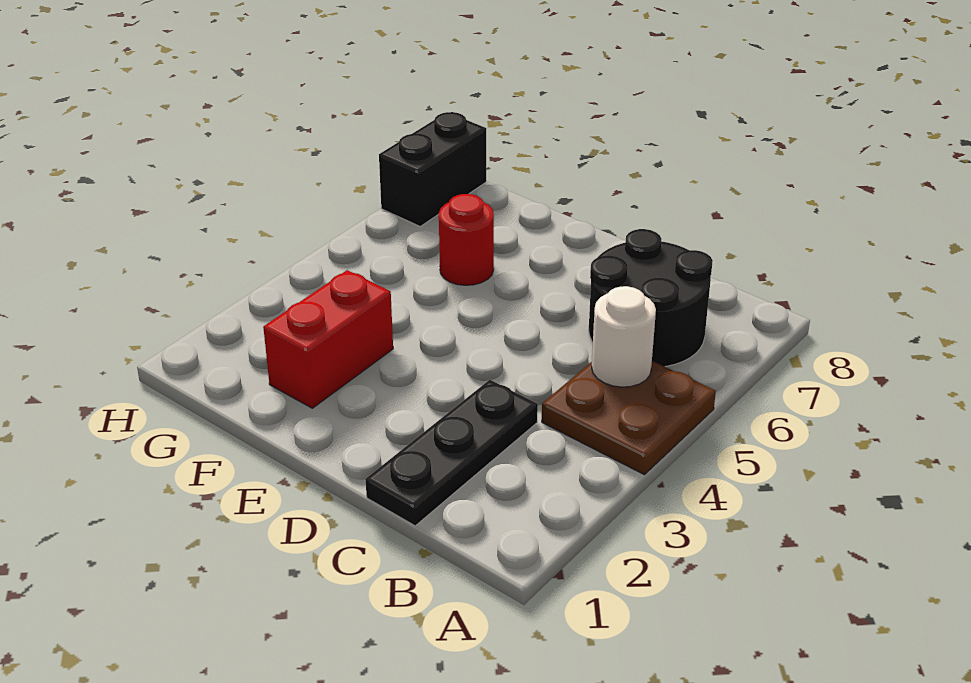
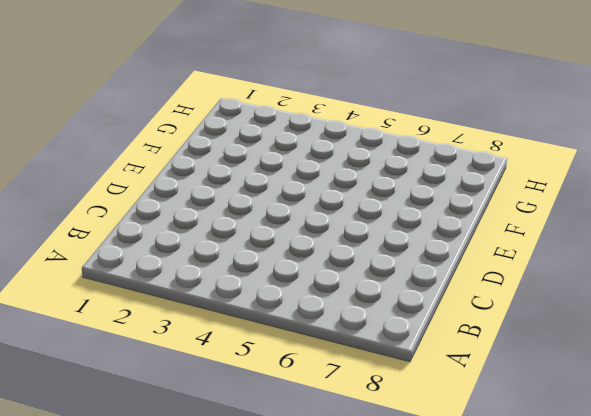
none -> brown 2x2 plate [542,361,716,475]
none -> black 2x2 round brick [589,229,713,367]

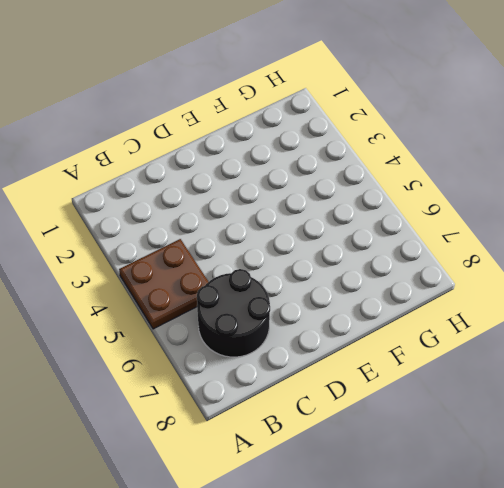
none -> black 1x3 plate [365,380,538,526]
none -> red 1x2 brick [263,270,393,408]

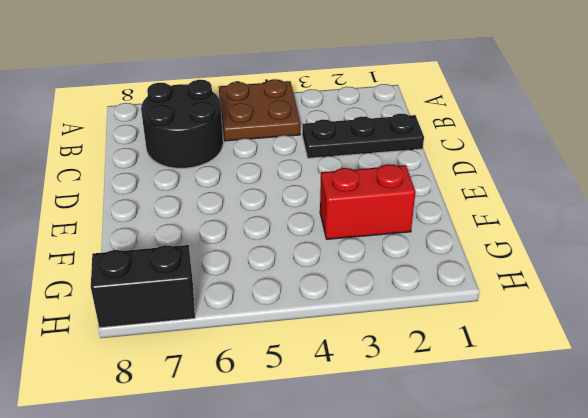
none -> red 1x1 round brick [439,194,494,285]
none -> white 1x1 round brick [592,286,656,387]

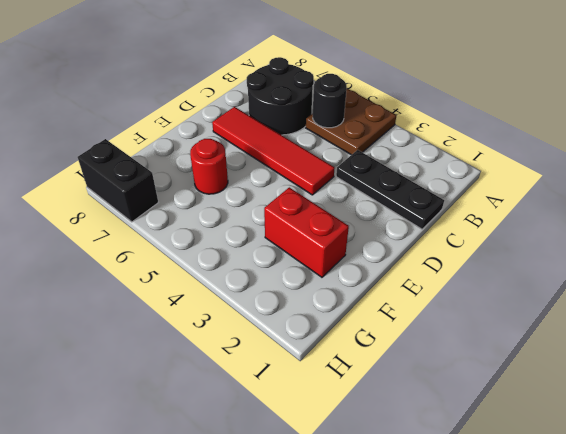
black 1x1 round brick [313,74,347,128] -> white 1x1 round brick [592,286,656,387]
red 1x4 tile [212,107,335,195] -> none

